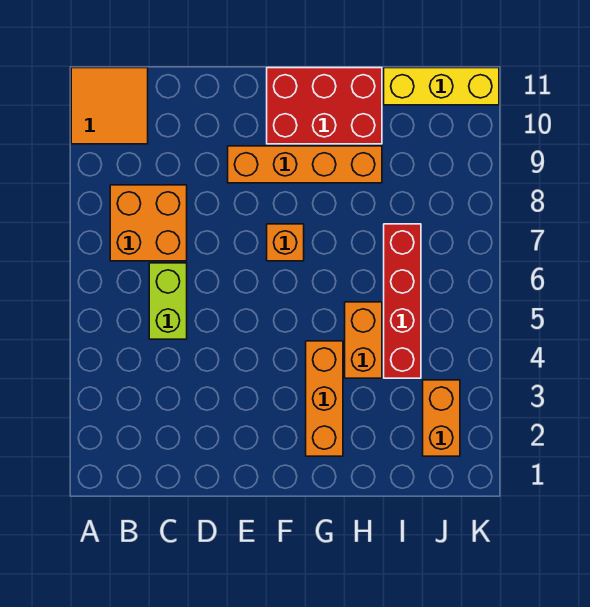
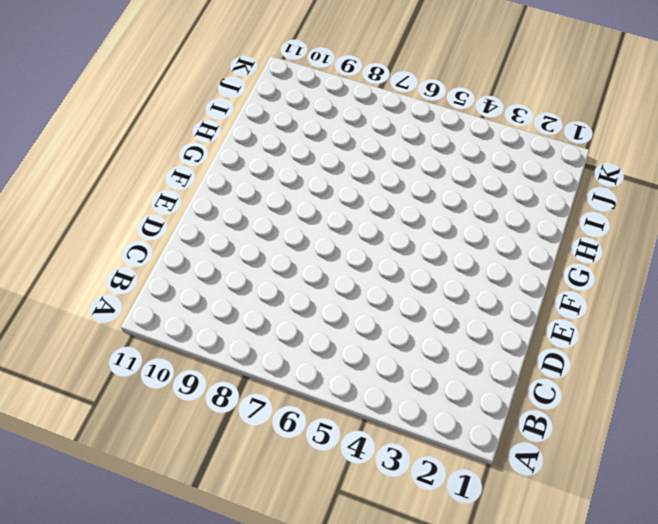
none -> orange 2x2 tile [71,68,148,144]
none -> orange 2x2 brick [110,185,187,261]

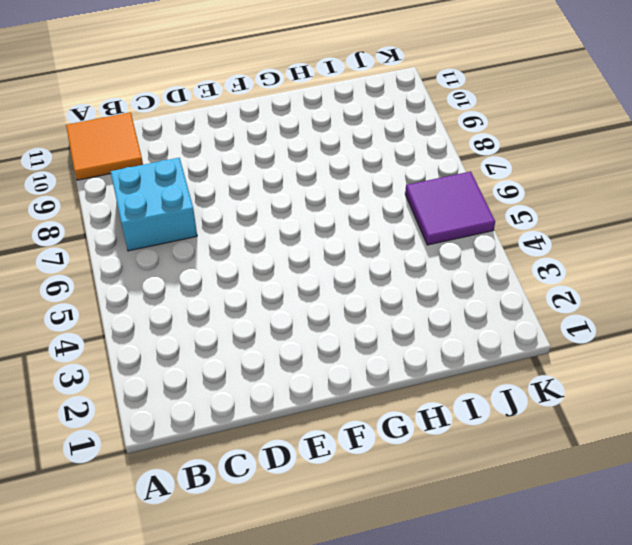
cyan 2x2 brick [110,158,197,251] -> orange 2x2 brick [110,185,187,261]
purple 2x2 tile [405,172,495,245] -> none
none -> lime 1x2 brick [149,263,187,339]
none -> orange 1x4 brick [228,146,382,183]

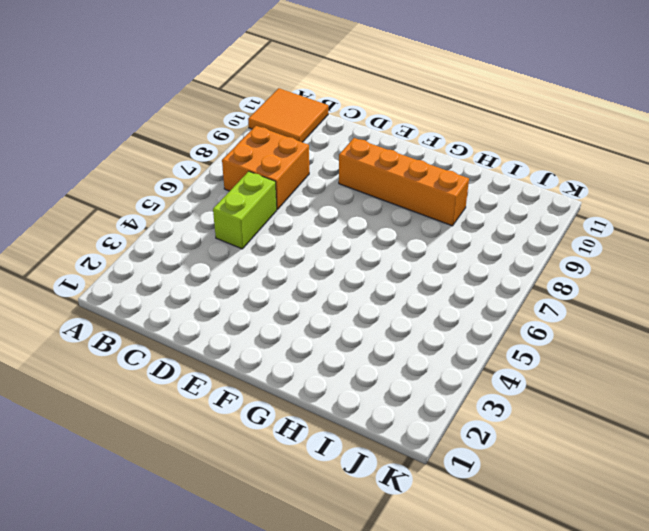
none -> orange 1x1 brick [267,224,304,261]
none -> red 2x3 brick [267,68,382,144]

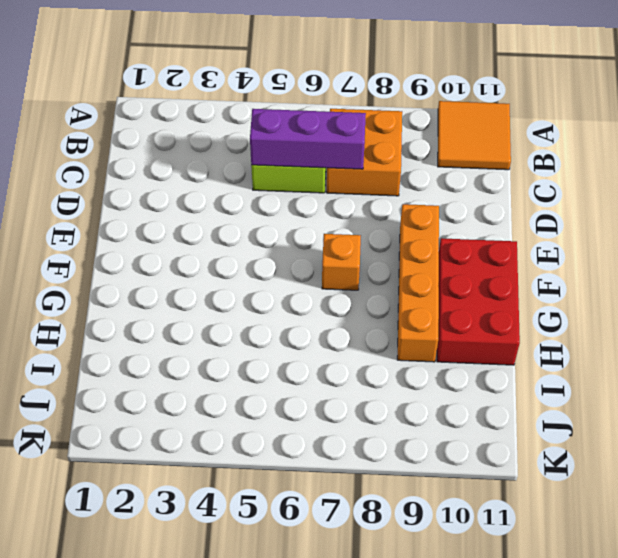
purple 1x3 brick [250,109,366,169] -> none
none -> orange 1x3 brick [306,341,343,456]
none -> orange 1x2 brick [345,302,382,378]

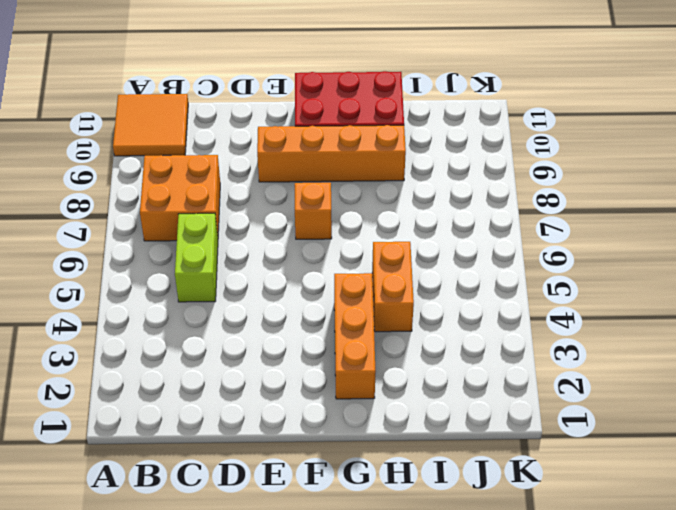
none -> red 1x4 brick [384,224,421,378]
none -> yellow 1x3 brick [384,68,499,105]

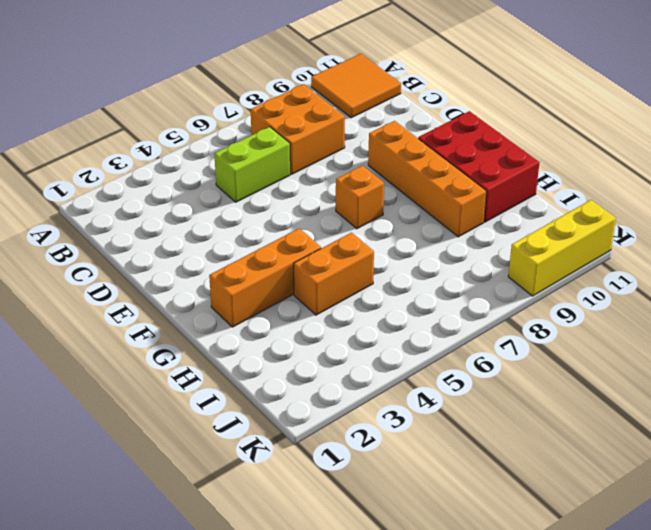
yellow 1x3 brick [508,200,616,296] -> yellow 1x3 brick turned to [384,68,499,105]
none -> red 1x4 brick [384,224,421,378]
none -> orange 1x2 brick [423,380,460,456]

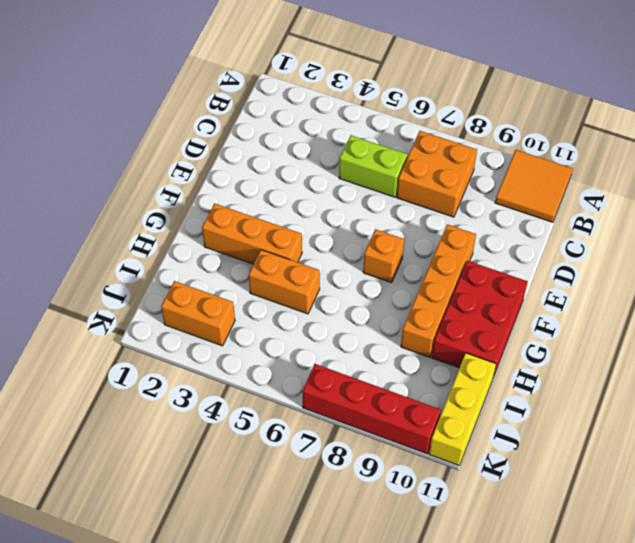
red 1x4 brick [302,364,441,454] -> red 1x4 brick moved to [384,224,421,378]

